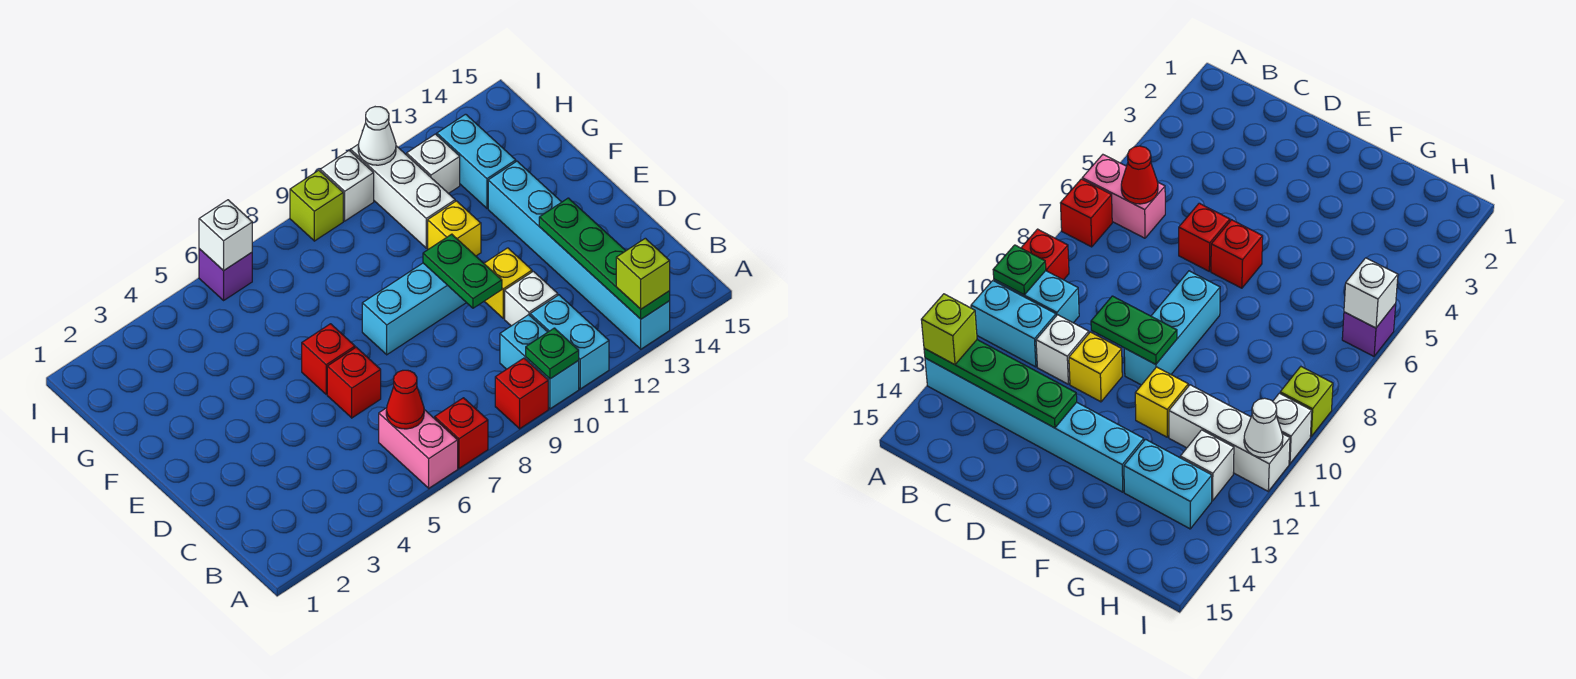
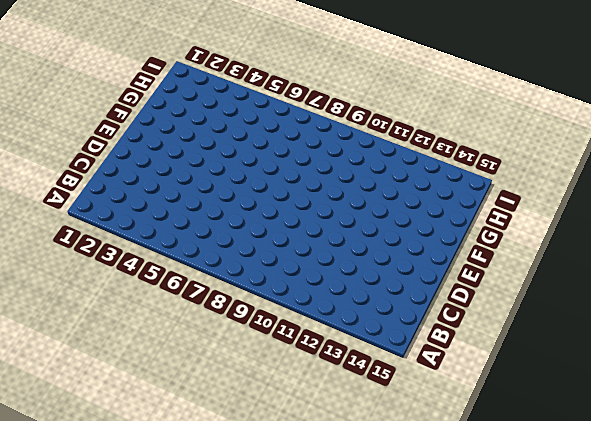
none -> pink 1x2 brick [379,408,458,488]
none -> red 1x1 brick [435,398,488,468]
none -> red 1x1 brick [495,358,548,429]

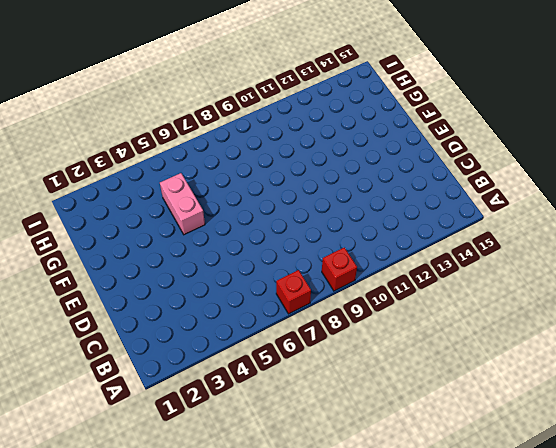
pink 1x2 brick [160,173,205,235] -> pink 1x2 brick moved to [379,408,458,488]
none -> cyan 1x2 brick [500,315,579,409]
none -> cyan 1x2 brick [530,295,609,389]
none -> cyan 1x6 brick [488,161,670,349]

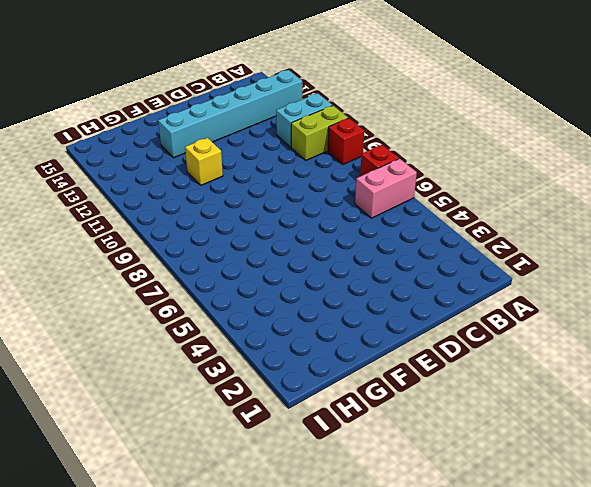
lime 1x2 brick [291,106,348,160] -> cyan 1x2 brick [500,315,579,409]
none -> white 1x1 brick [505,271,558,326]
none -> red 1x1 brick [327,347,381,418]
none -> yellow 1x1 brick [484,248,532,318]

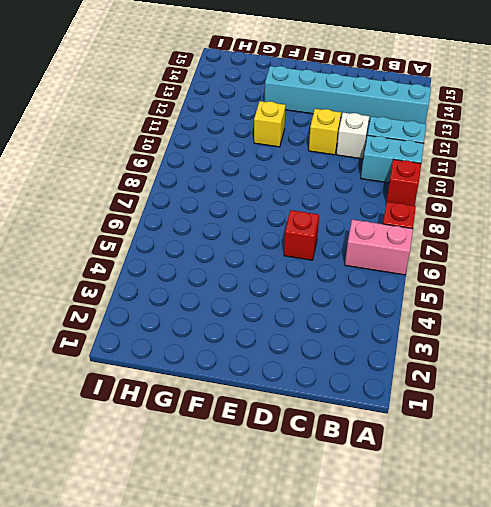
none -> red 1x1 brick [302,324,355,394]
none -> cyan 1x3 brick [362,263,466,355]
none -> white 1x3 brick [351,144,455,248]

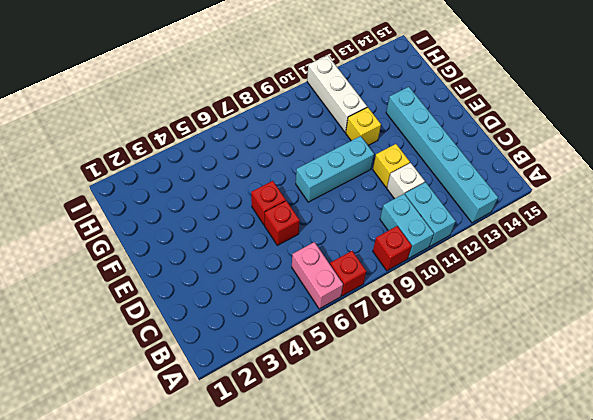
none -> cyan 1x2 brick [437,114,516,208]
none -> white 1x1 brick [407,134,460,194]
none -> purple 1x1 brick [199,249,252,300]

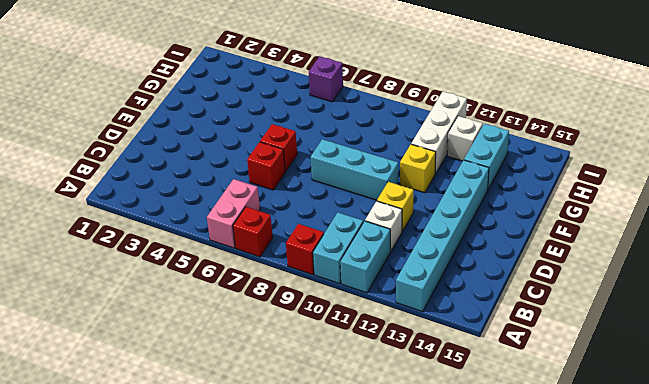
none -> lime 1x1 brick [290,170,343,241]
none -> white 1x1 brick [320,151,374,221]
none -> green 1x1 plate [526,328,579,379]

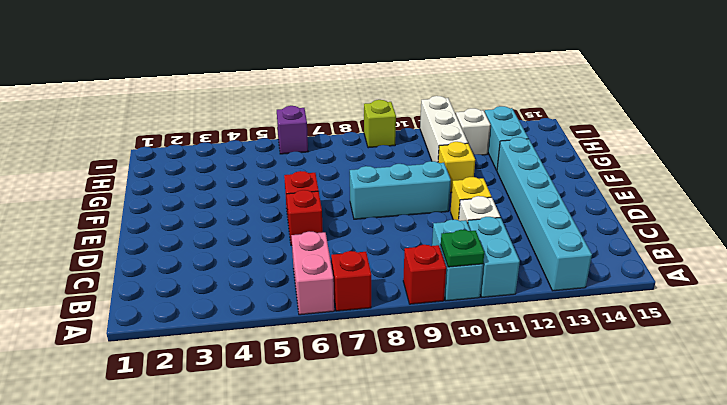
none -> white 1x1 brick [320,151,374,221]
none -> green 1x4 plate [539,198,670,319]
none -> red 1x1 cone [386,370,424,429]

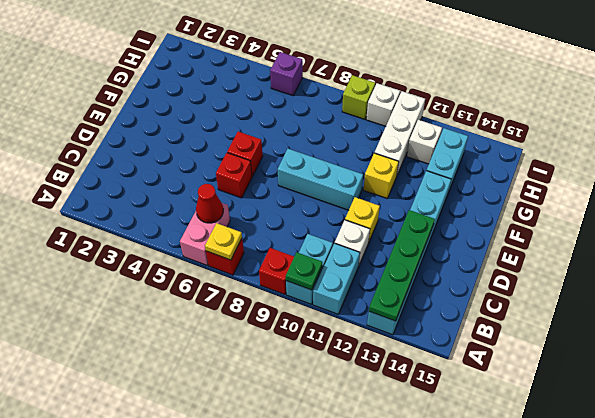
yellow 1x1 plate [205,223,242,260] -> none
none -> green 1x2 plate [423,234,502,308]
none -> white 1x1 brick [199,200,252,271]
none -> white 1x1 cone [358,107,396,165]

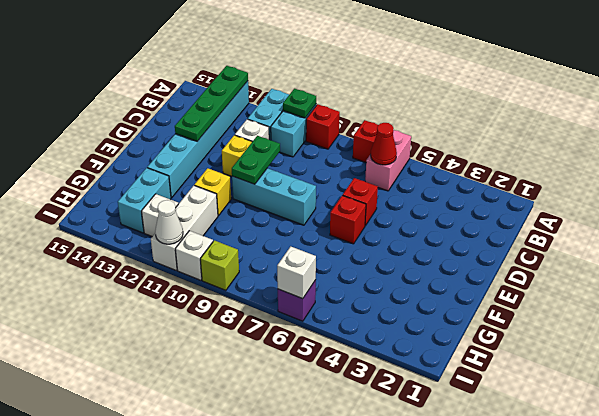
none -> lime 1x1 brick [616,238,670,309]

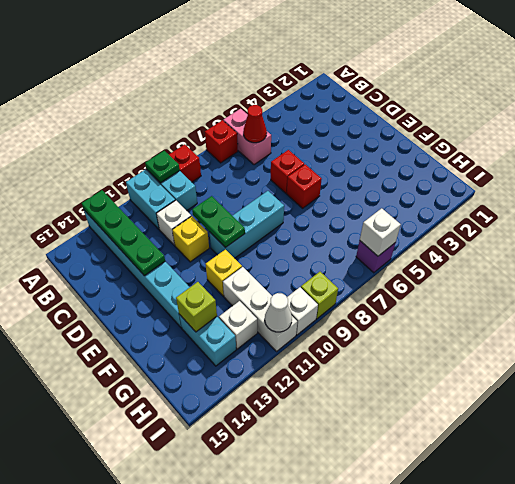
lime 1x1 brick [176,282,217,332] -> lime 1x1 brick moved to [616,238,670,309]

